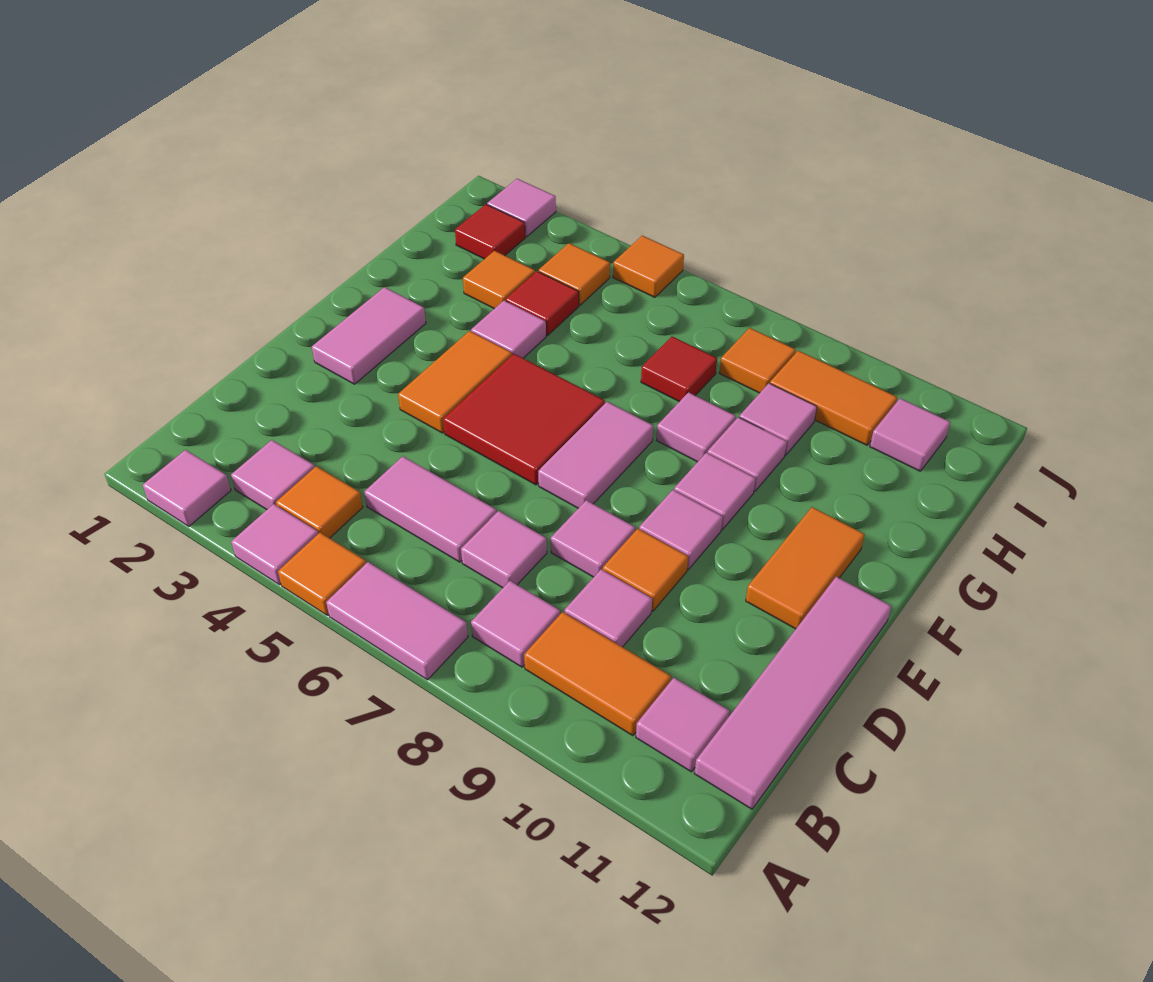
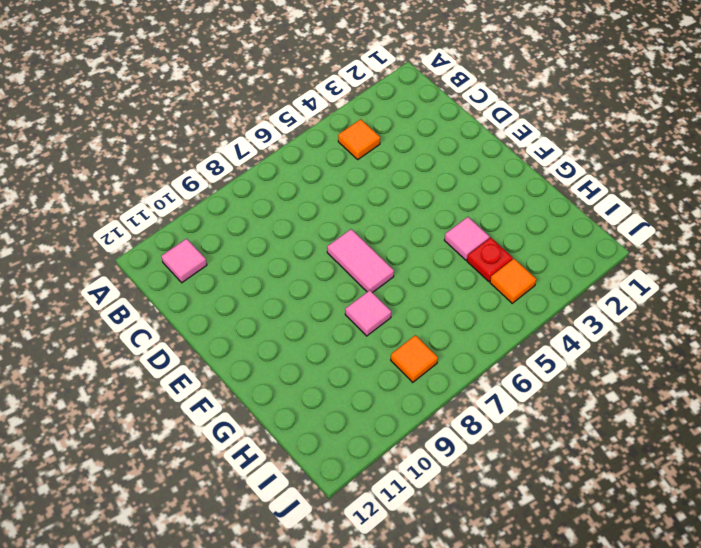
red 1x1 plate [467,237,513,282] -> red 1x1 tile [506,271,579,335]
none -> pink 1x1 tile [143,450,231,526]
none -> pink 1x1 tile [231,504,318,585]
none -> orange 1x1 tile [278,532,366,615]
none -> pink 1x2 tile [326,562,468,680]

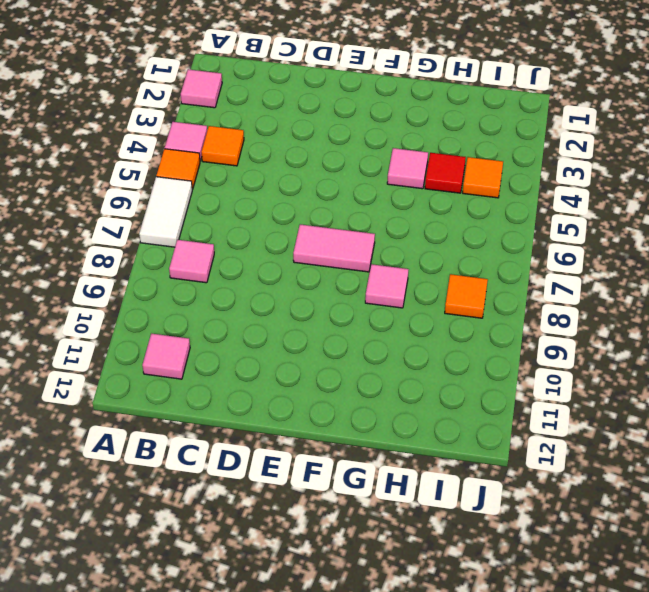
white 1x2 tile [139,177,192,247] -> pink 1x2 tile [326,562,468,680]
none -> pink 1x1 tile [231,440,315,509]
none -> orange 1x2 tile [524,612,671,736]
none -> pink 1x4 tile [694,577,891,809]
none -> pink 1x2 tile [364,456,496,562]

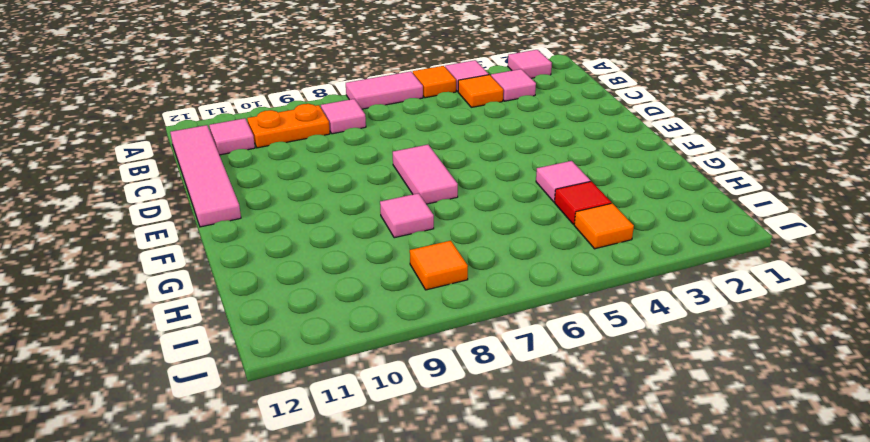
orange 1x2 plate [247,104,330,148] -> orange 1x2 tile [524,612,671,736]
none -> pink 1x2 tile [364,456,496,562]
none -> pink 1x1 tile [461,511,547,588]
none -> pink 1x1 tile [564,569,652,647]
none -> pink 1x1 tile [551,500,635,577]

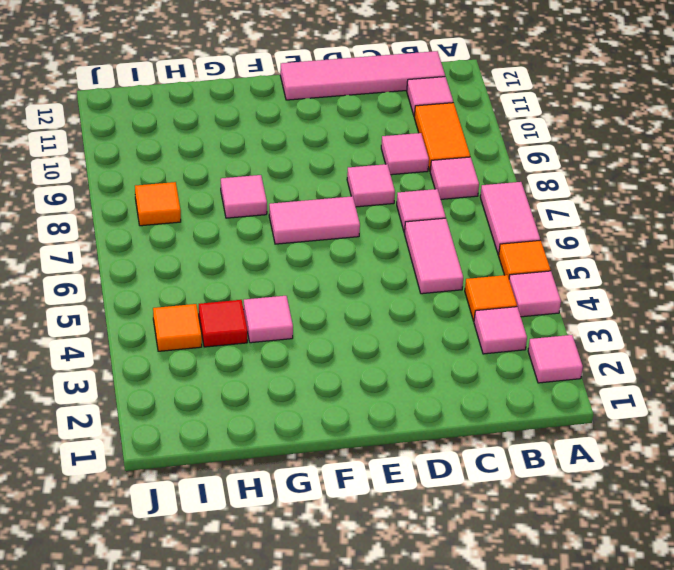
none -> orange 1x1 tile [603,529,688,611]
none -> pink 1x2 tile [312,287,426,384]
none -> orange 1x2 tile [398,331,512,433]
none -> red 2x2 tile [443,354,605,485]

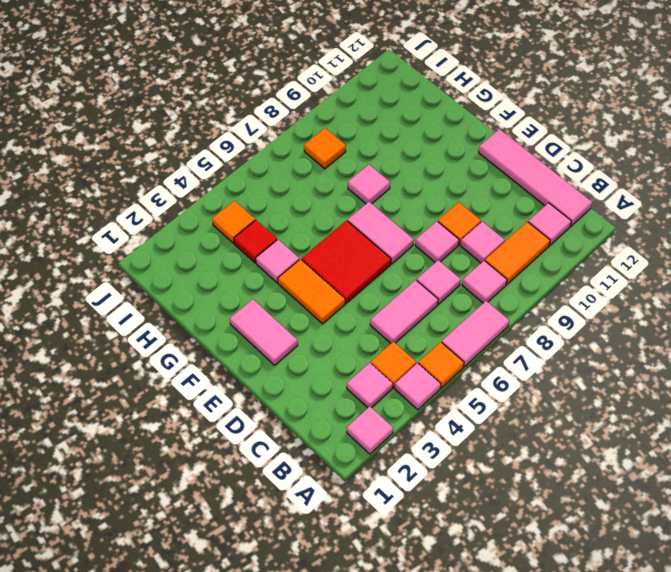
none -> pink 1x1 tile [639,490,723,569]
none -> orange 1x2 tile [746,507,865,629]
none -> pink 1x1 tile [674,453,756,530]
none -> pink 1x1 tile [708,417,787,491]

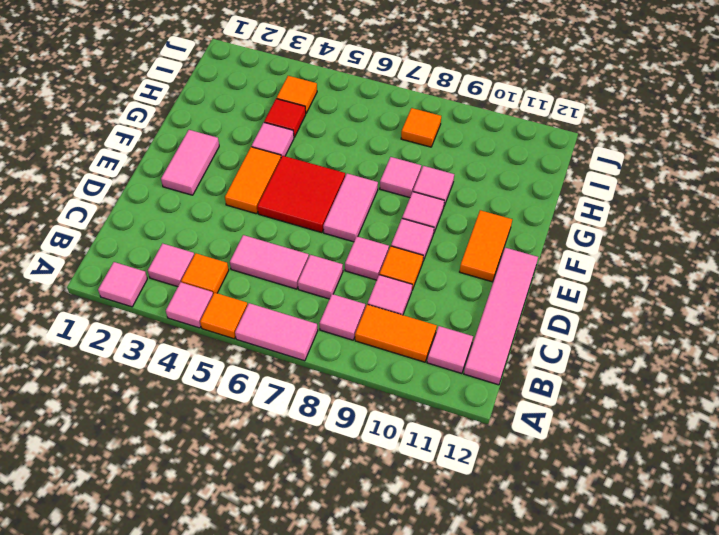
none -> orange 1x1 tile [463,251,535,309]
none -> red 1x1 tile [641,337,717,402]
none -> pink 1x1 tile [739,383,817,455]
none -> red 1x1 tile [455,204,525,259]

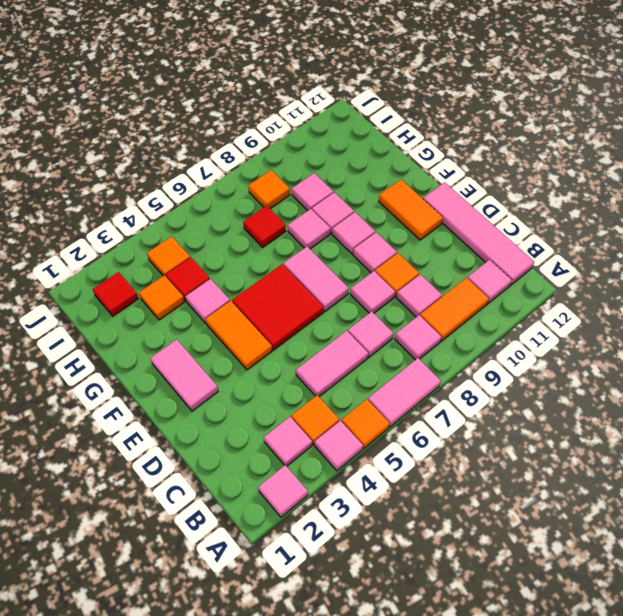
none -> orange 1x2 tile [770,351,897,445]
none -> pink 1x1 tile [870,398,950,471]
none -> pink 1x1 tile [487,179,556,237]
none -> orange 1x1 tile [613,236,684,297]

